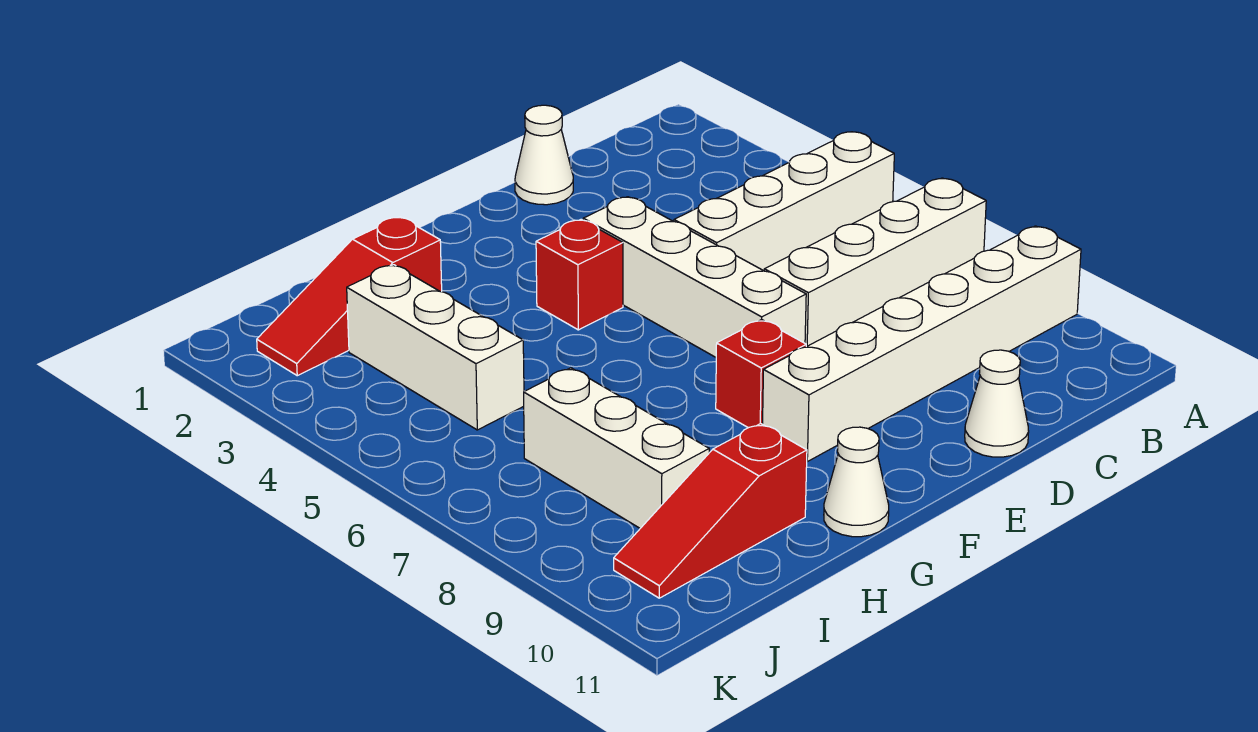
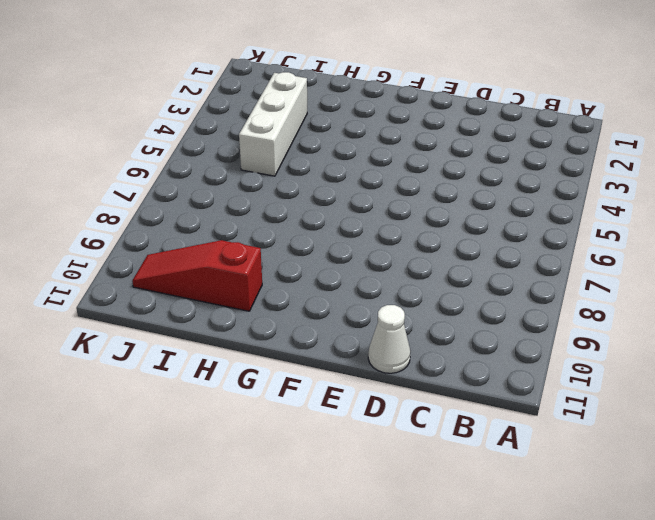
none -> white 1x4 brick [674,132,894,271]
none -> white 1x4 brick [764,178,986,347]
none -> white 1x6 brick [763,226,1081,462]

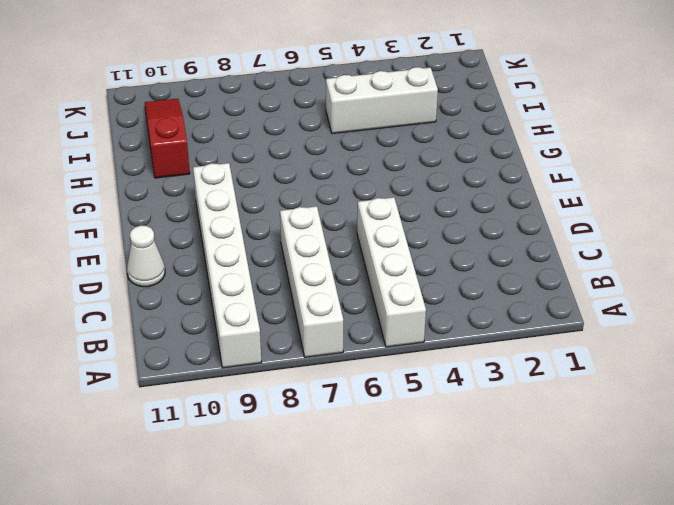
none -> white 1x1 cone [515,105,573,205]
none -> white 1x4 brick [583,197,806,357]
none -> red 1x1 brick [536,219,623,330]

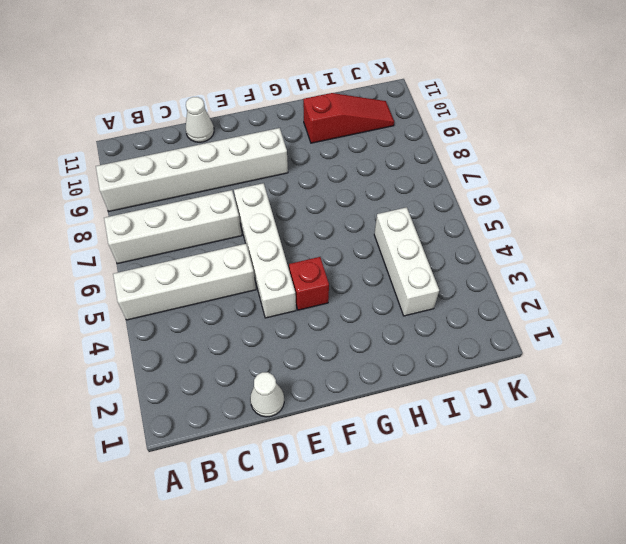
none -> red 1x1 brick [716,320,806,428]
none -> white 1x1 cone [824,427,889,537]
none -> red 1x3 slope [257,217,442,376]

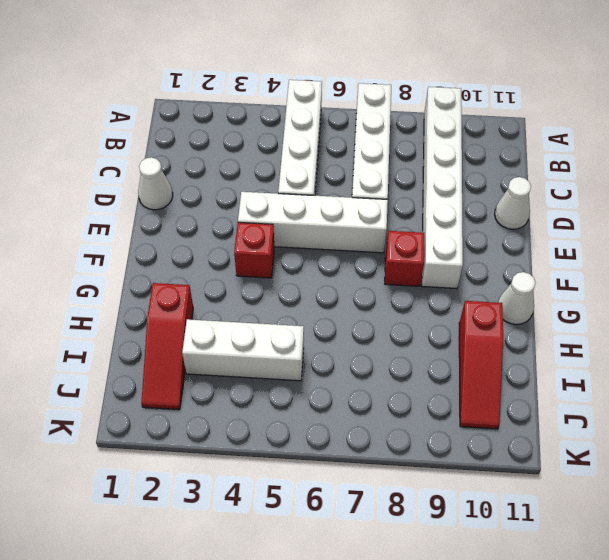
none -> white 1x3 brick [524,368,709,528]

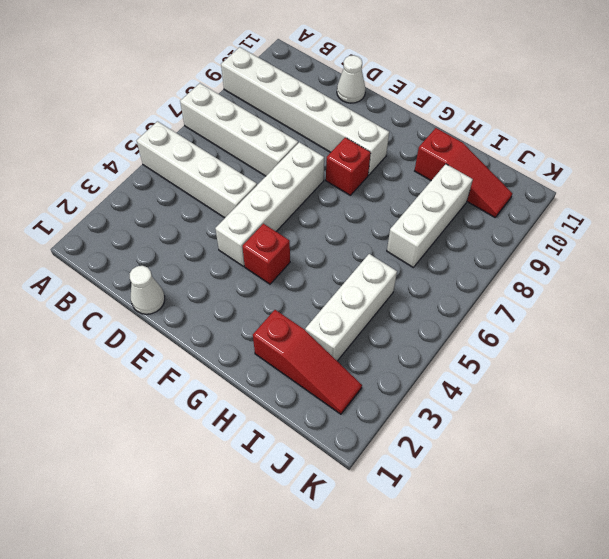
none -> white 1x1 cone [824,427,889,537]

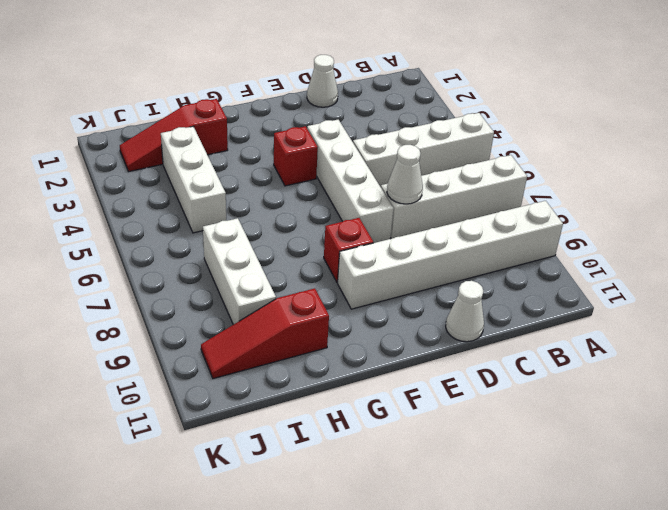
white 1x1 cone [387,145,423,204] -> white 1x1 cone moved to [824,427,889,537]

